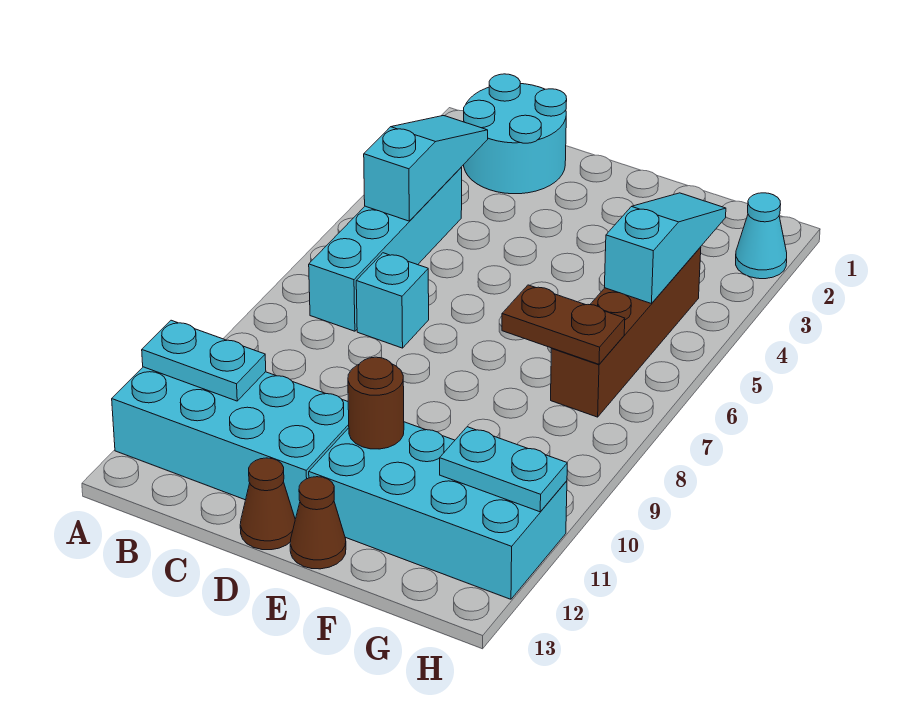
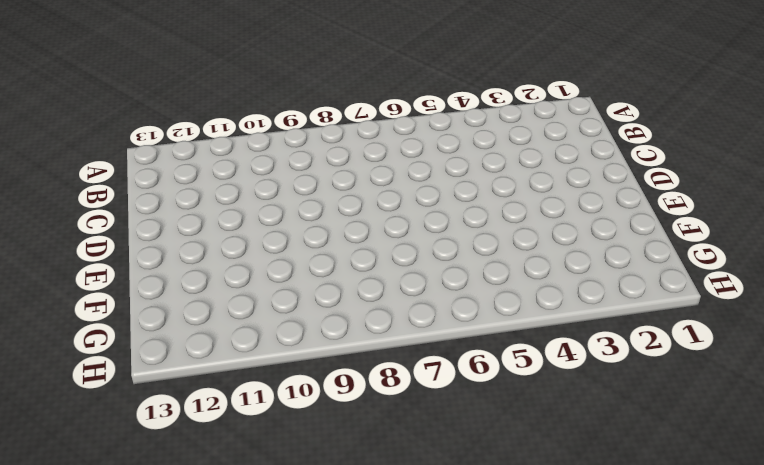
none -> cyan 2x4 brick [112,367,349,519]
none -> cyan 2x2 round brick [464,74,567,194]
none -> cyan 1x4 brick [309,168,462,331]

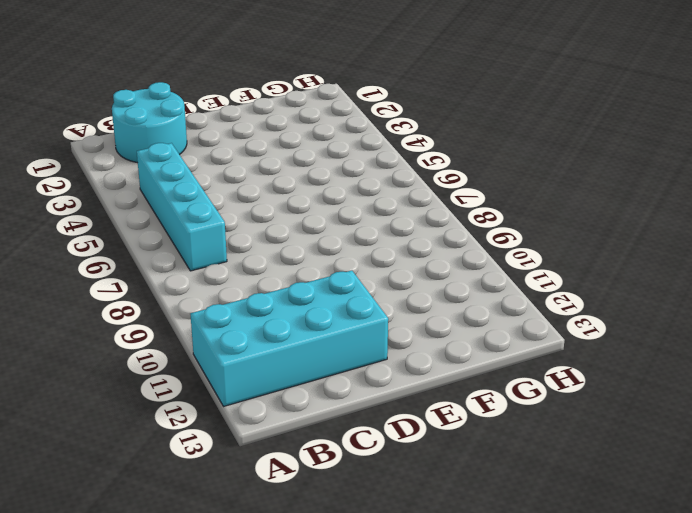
none -> cyan 1x1 brick [356,253,429,348]
none -> brown 1x1 cone [240,458,295,550]
none -> cyan 2x4 brick [309,422,567,599]

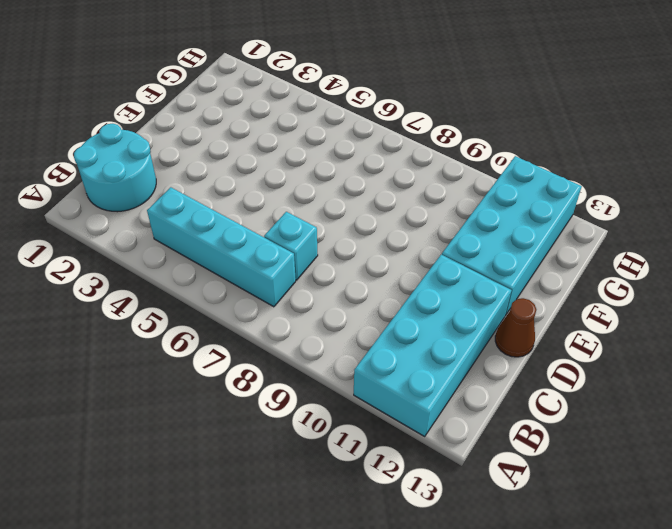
none -> brown 1x1 cone [290,477,346,569]
none -> brown 1x4 brick [551,247,701,417]
none -> cyan 1x1 cone [736,193,787,279]

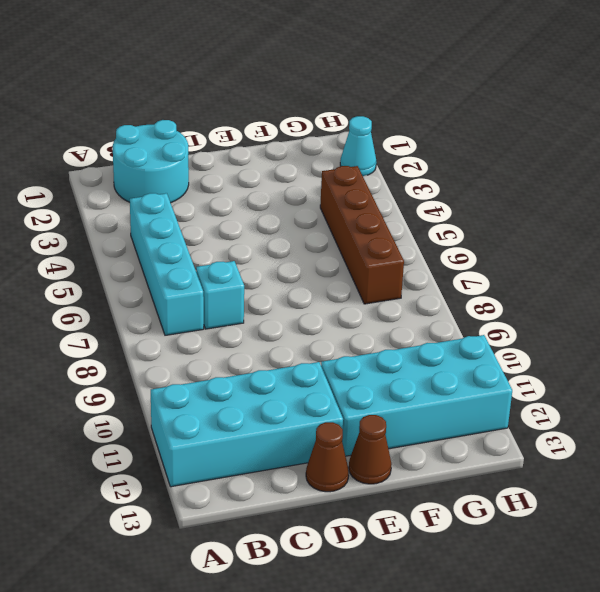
none -> cyan 1x2 plate [142,320,266,401]
none -> cyan 1x3 slope [364,116,488,221]
none -> brown 1x1 round brick [348,357,404,449]

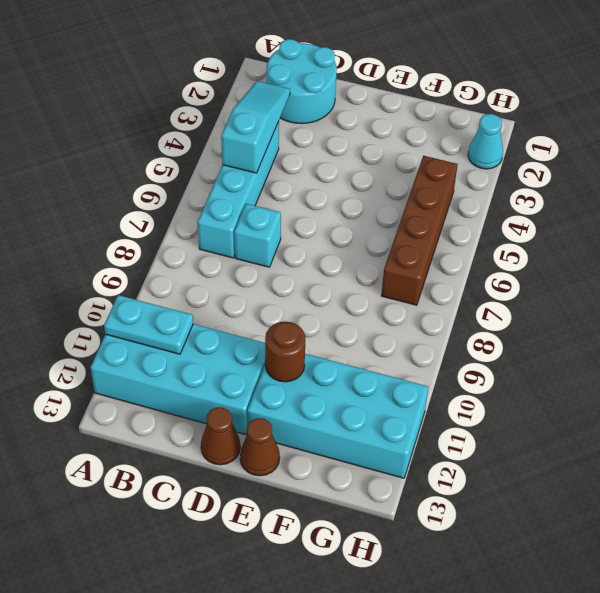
none -> brown 1x2 plate [502,285,625,364]
none -> cyan 1x3 slope [604,193,726,304]
none -> cyan 1x2 plate [440,427,567,512]

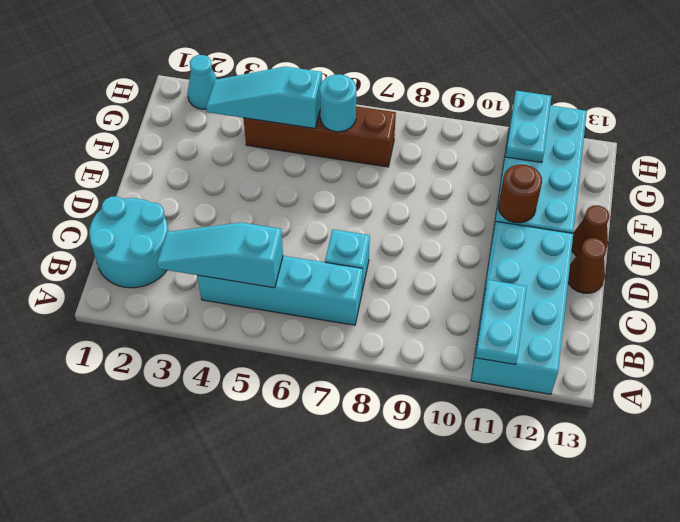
cyan 1x1 round brick [320,74,356,132] -> none
none -> brown 1x2 plate [502,285,625,364]

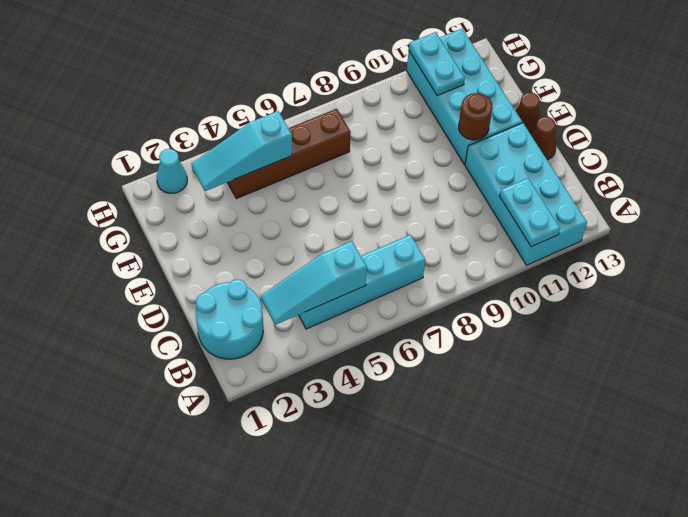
none -> cyan 1x1 brick [356,253,429,348]
none -> brown 1x2 plate [502,285,625,364]

